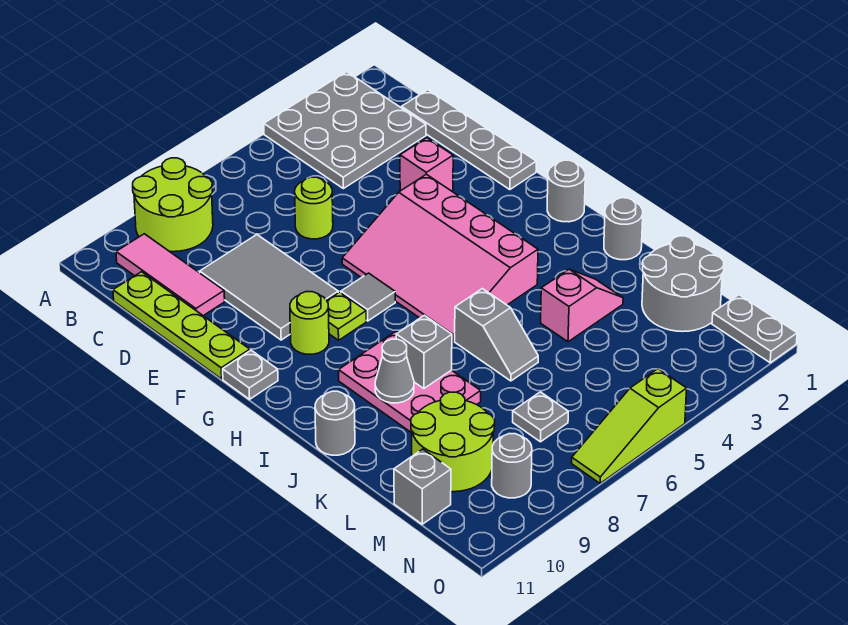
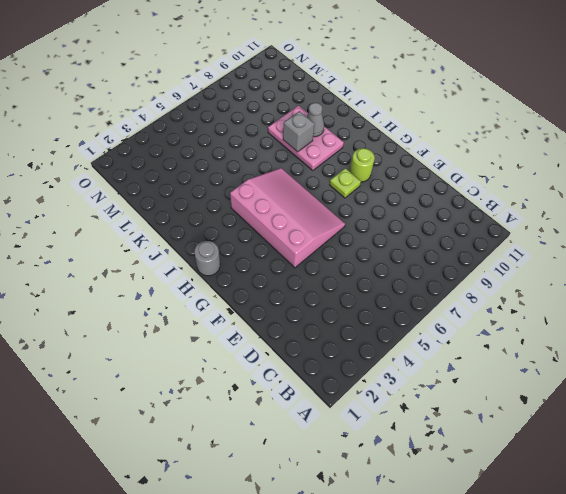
none -> grey 3x3 plate [264,72,426,189]
none -> lime 2x2 round brick [133,158,213,252]
none -> pink 1x3 tile [116,234,225,316]

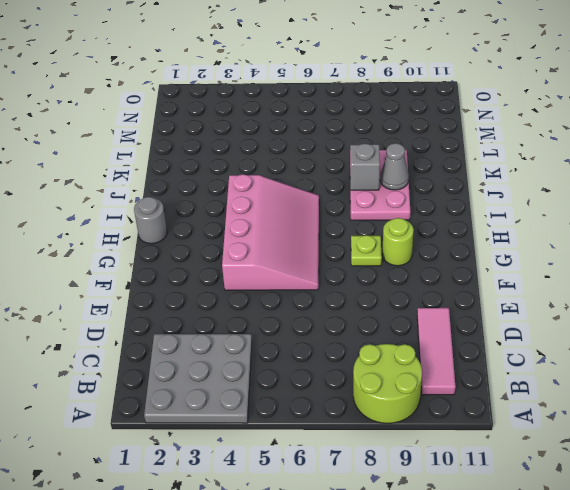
none -> grey 1x4 plate [402,90,536,190]
none -> lime 1x4 plate [113,272,250,379]
none -> lime 1x1 round brick [295,177,333,239]

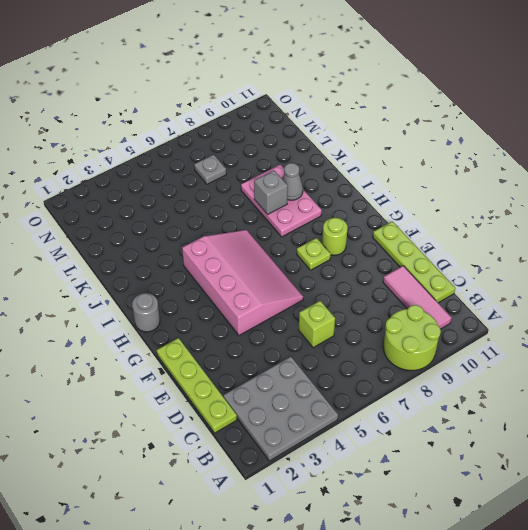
lime 1x4 plate [157,338,237,433] -> grey 1x4 plate [402,90,536,190]
lime 1x1 brick [299,301,335,348] -> lime 1x1 round brick [295,177,333,239]
none -> grey 2x3 tile [200,235,338,340]
none -> pink 1x1 brick [400,138,453,191]
none -> grey 1x1 tile [341,273,395,321]

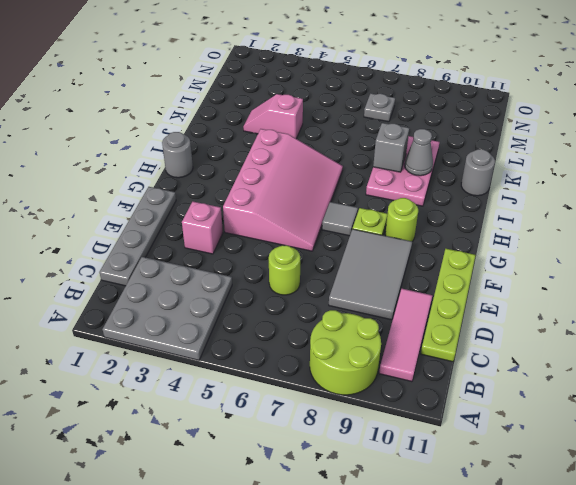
none -> grey 1x1 plate [223,350,278,399]
none -> grey 1x1 round brick [604,198,643,260]
none -> grey 1x2 slope [455,289,538,381]

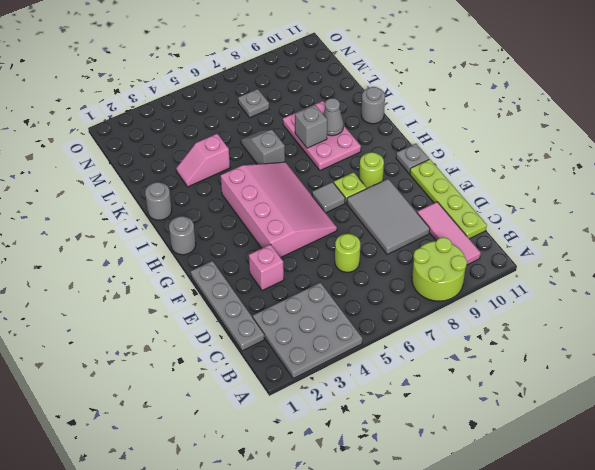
none -> grey 2x2 round brick [642,236,724,332]
none -> lime 2x2 round brick [411,392,495,492]
none -> grey 1x1 brick [394,449,451,524]

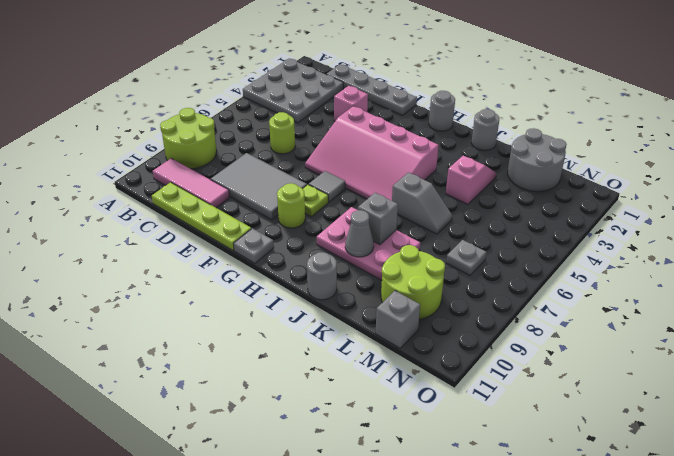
none -> grey 1x2 plate [712,295,797,363]
none -> grey 1x1 round brick [492,434,532,498]
none -> lime 1x3 slope [572,369,687,483]

